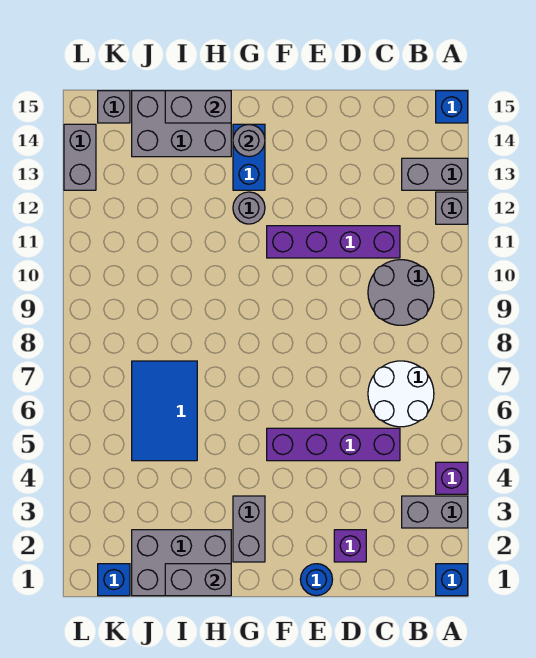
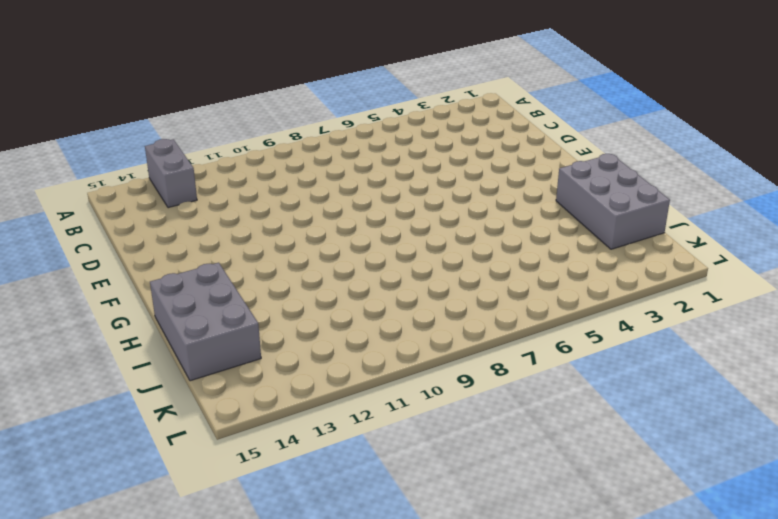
none -> blue 1x1 brick [436,564,468,596]
none -> grey 1x2 brick [402,496,468,528]
none -> purple 1x1 brick [436,462,468,494]

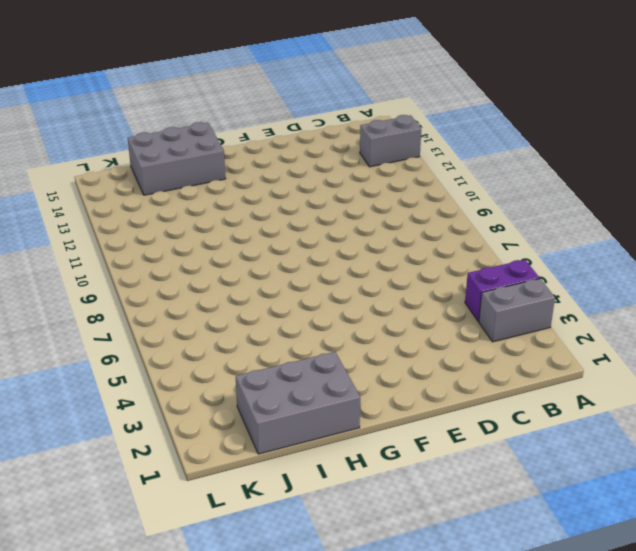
purple 1x2 brick [465,260,539,321] -> purple 1x1 brick [436,462,468,494]
none -> blue 1x1 brick [436,564,468,596]
none -> grey 1x1 brick [436,192,468,224]
none -> blue 1x1 brick [436,91,468,123]

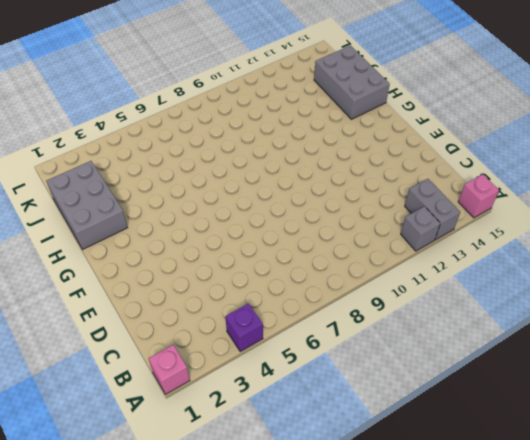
pink 1x1 brick [149,345,190,394] -> blue 1x1 brick [436,564,468,596]
pink 1x1 brick [458,174,499,218] -> blue 1x1 brick [436,91,468,123]
none -> grey 1x2 brick [402,496,468,528]
none -> white 2x2 round brick [368,361,434,427]
none -> grey 2x2 round brick [368,260,434,325]

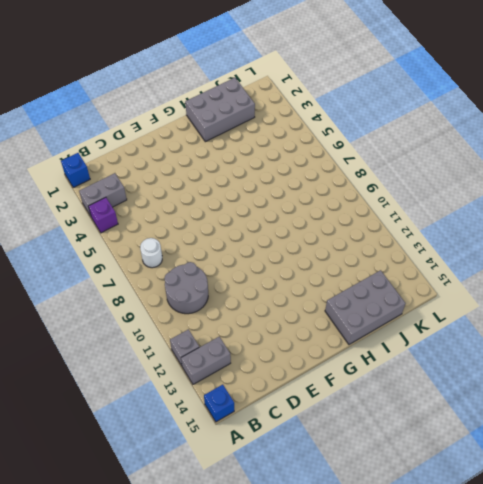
white 1x1 round brick [140,238,162,268] -> white 2x2 round brick [368,361,434,427]
none -> purple 1x4 brick [267,428,400,461]
none -> purple 1x4 brick [267,226,400,258]
none -> purple 1x1 brick [334,530,366,562]

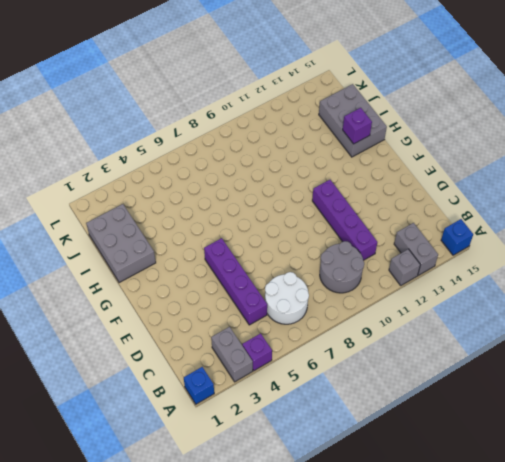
purple 1x1 brick [343,108,372,144] -> purple 1x1 brick moved to [334,530,366,562]
none -> blue 1x1 round brick [300,564,333,596]
none -> grey 1x2 brick [233,496,265,562]
none -> grey 1x1 round brick [233,192,265,224]

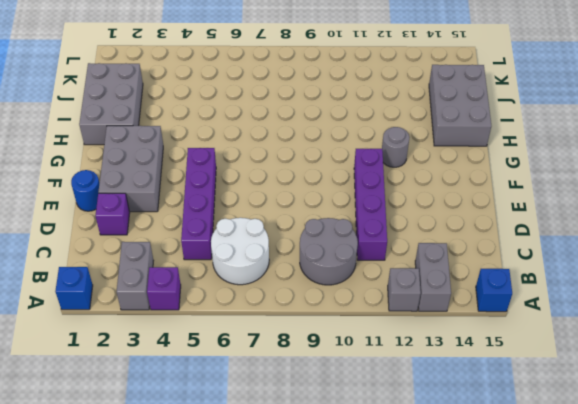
grey 2x3 brick [98,126,163,212] -> grey 1x2 brick [233,496,265,562]
none -> blue 1x2 brick [233,124,265,190]
none -> blue 2x3 tile [132,361,197,461]
none -> blue 1x1 brick [98,564,130,596]

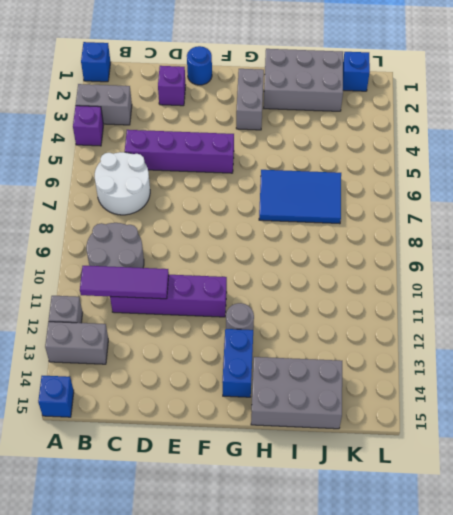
purple 1x3 tile [80,266,169,299] -> none
blue 2x3 tile [259,170,341,224] -> blue 2x3 tile turned to [132,361,197,461]
none -> grey 1x1 brick [98,91,130,123]
none -> grey 1x2 brick [64,124,96,190]
none -> grey 1x1 round brick [233,124,265,157]

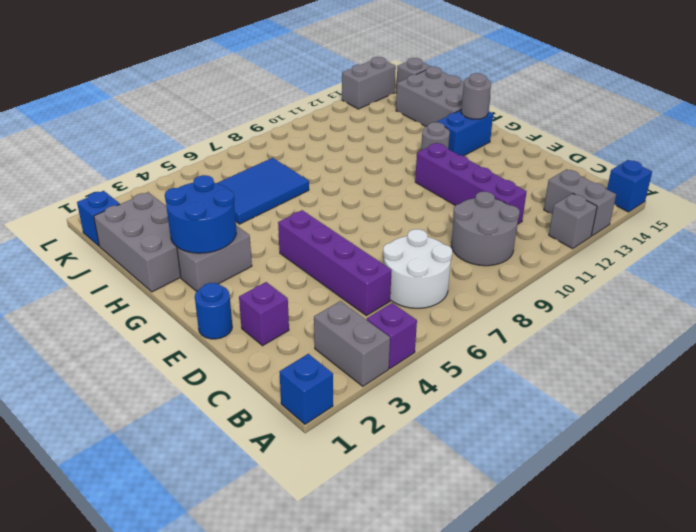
blue 2x2 round brick [165,175,236,253] -> none
none -> grey 1x2 brick [165,564,231,596]
none -> grey 1x2 brick [165,91,231,123]

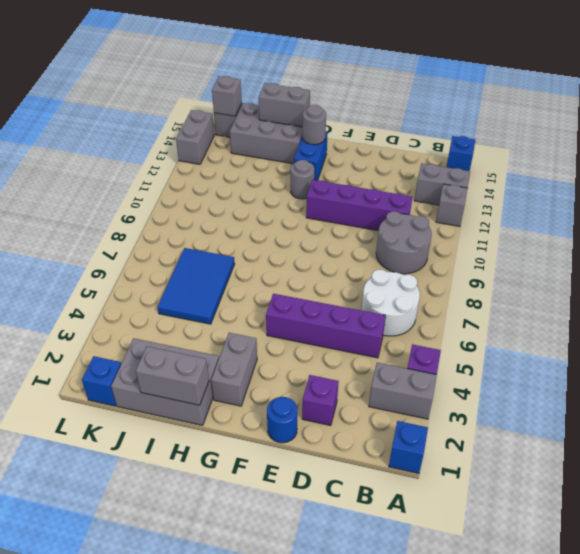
grey 1x1 brick [212,76,242,116] -> none

